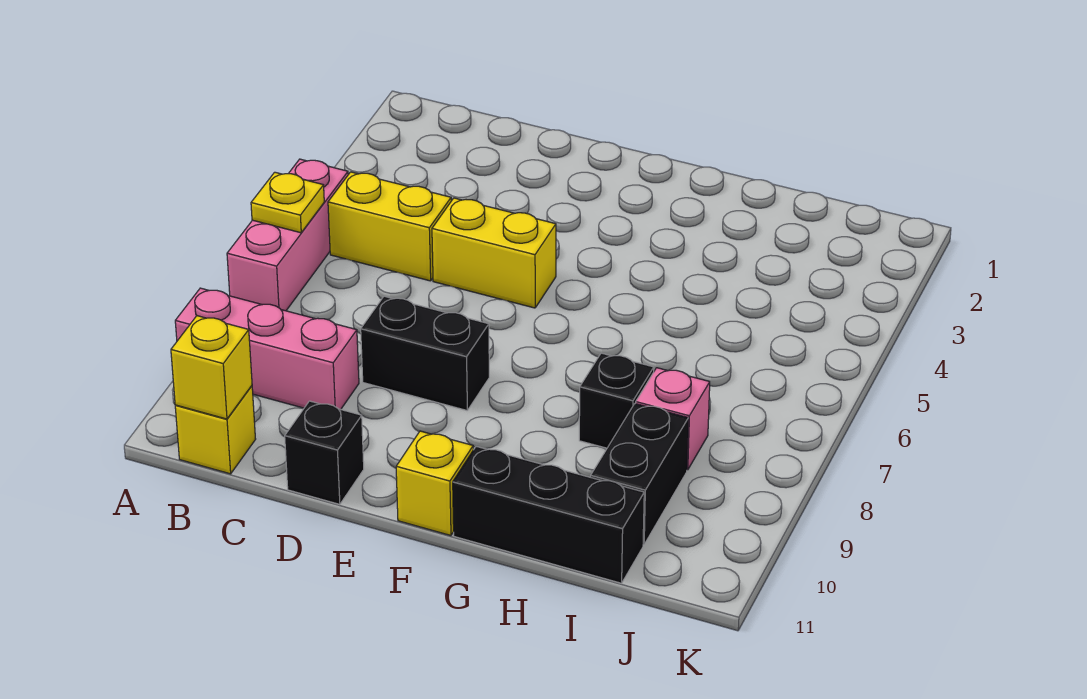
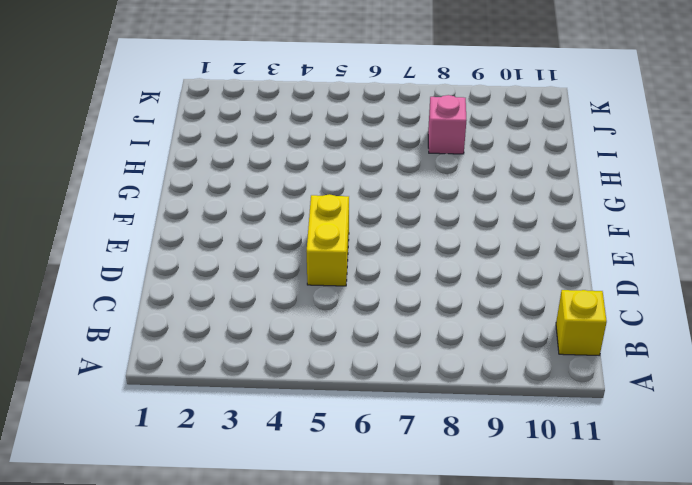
none -> pink 1x3 brick [227,159,348,311]
none -> pink 1x3 brick [175,288,359,409]
none -> yellow 1x2 brick [328,172,451,281]

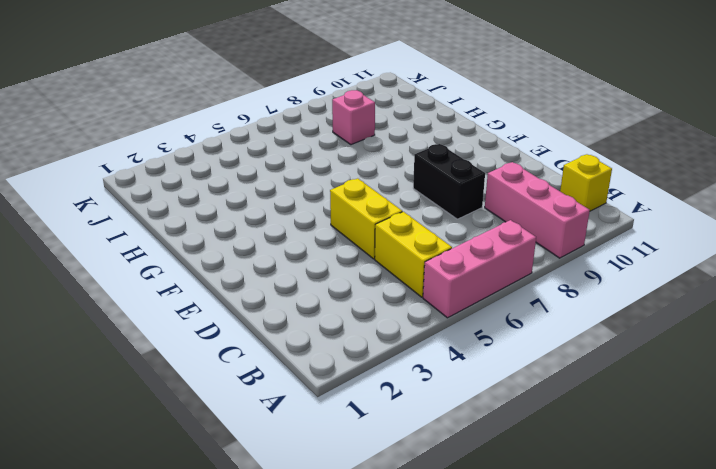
none -> black 1x1 brick [285,401,364,504]
none -> yellow 1x1 brick [396,431,473,536]
none -> black 1x3 brick [453,446,644,583]

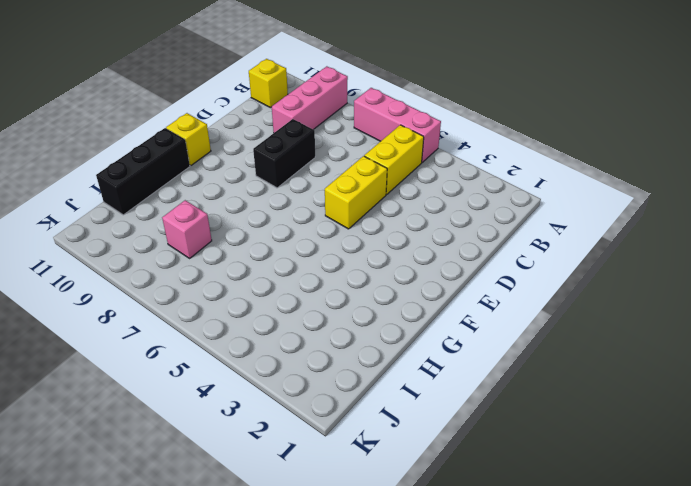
none -> black 1x1 brick [285,401,364,504]
none -> black 1x1 brick [579,353,654,448]
none -> black 1x2 brick [591,403,688,545]

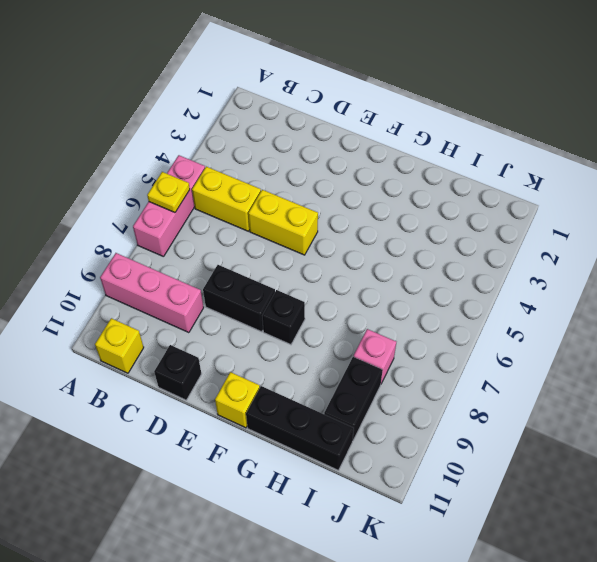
black 1x1 brick [262,290,305,345] -> black 1x1 brick moved to [579,353,654,448]
none -> yellow 1x1 brick [171,316,252,419]

